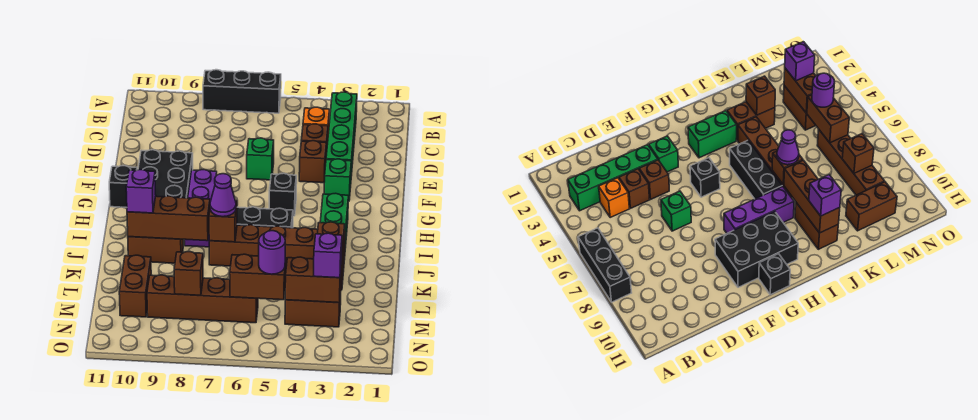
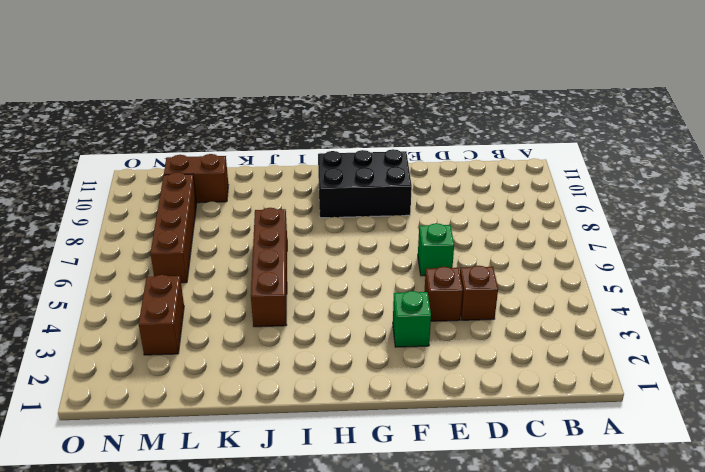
none -> black 1x3 brick [203,70,281,113]
none -> green 1x4 brick [326,92,357,176]
none -> orange 1x1 brick [303,107,329,134]

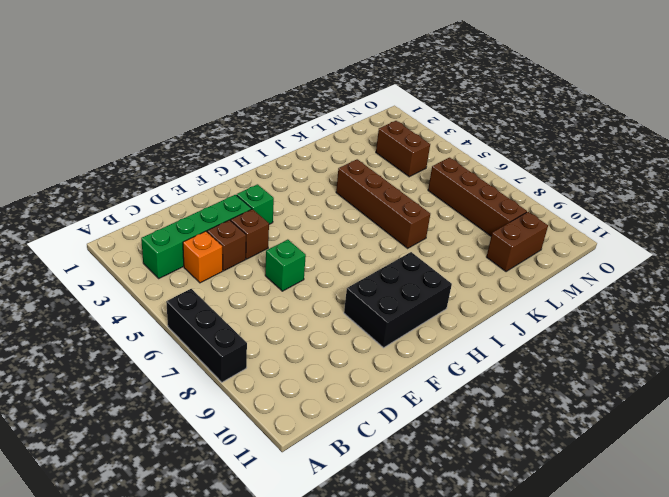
none -> black 1x1 brick [269,173,297,216]
none -> purple 1x3 brick [185,170,217,247]
none -> black 1x1 brick [109,166,137,207]

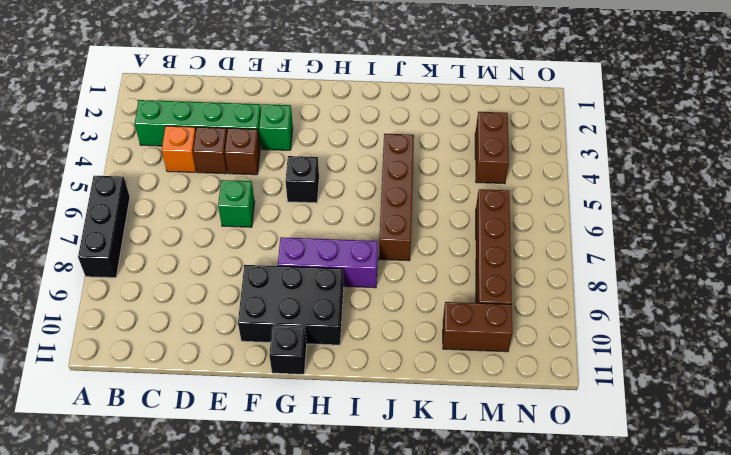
none -> green 1x2 brick [320,193,348,248]
none -> black 1x3 brick [237,207,293,228]
none -> brown 1x2 brick [727,102,775,141]

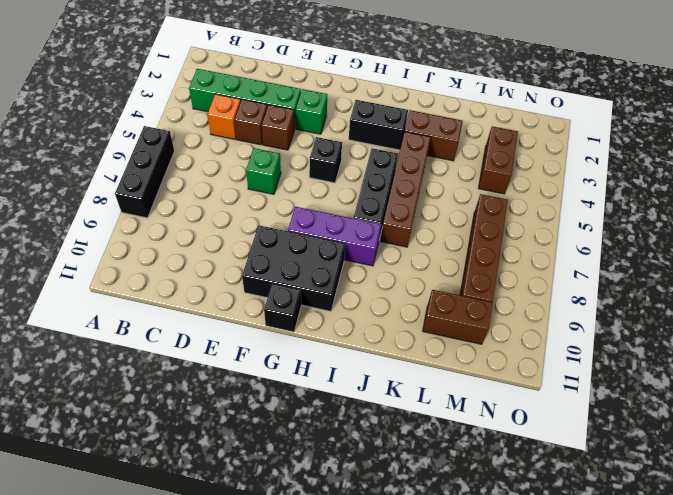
black 1x2 brick [349,100,408,150] -> green 1x2 brick [320,193,348,248]
none -> brown 1x2 brick [128,237,183,263]
none -> brown 1x1 brick [209,200,237,242]
none -> brown 1x3 brick [127,196,210,241]

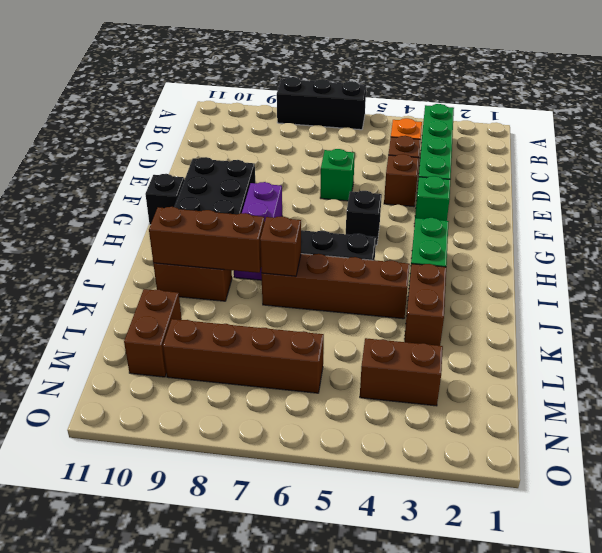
none -> brown 1x1 brick [317,222,345,266]
none -> brown 1x2 brick [285,257,342,303]
none -> brown 1x2 brick [230,254,286,300]

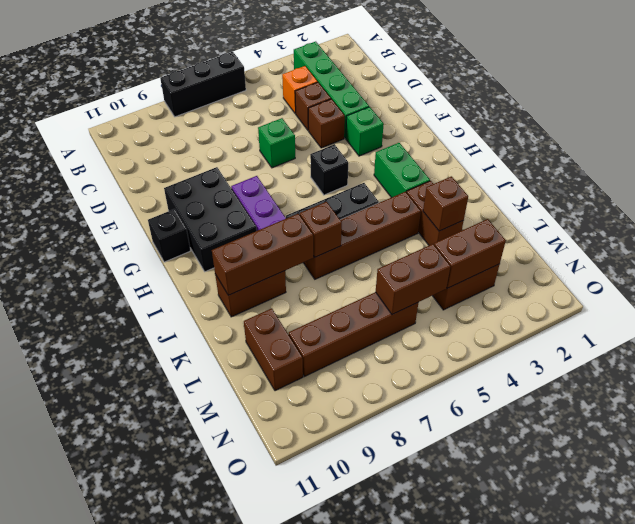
none -> brown 1x1 brick [174,252,203,295]
none -> purple 1x1 cone [210,174,236,217]
none -> purple 1x1 brick [126,170,156,213]

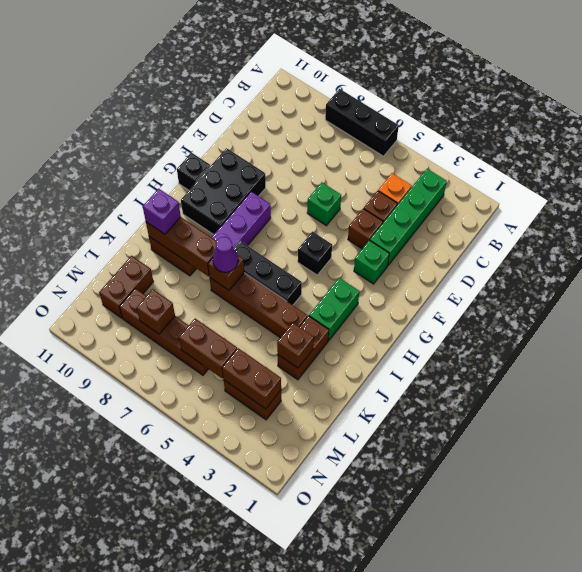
none -> purple 1x1 brick [314,233,342,278]
none -> purple 1x1 round brick [259,231,285,274]

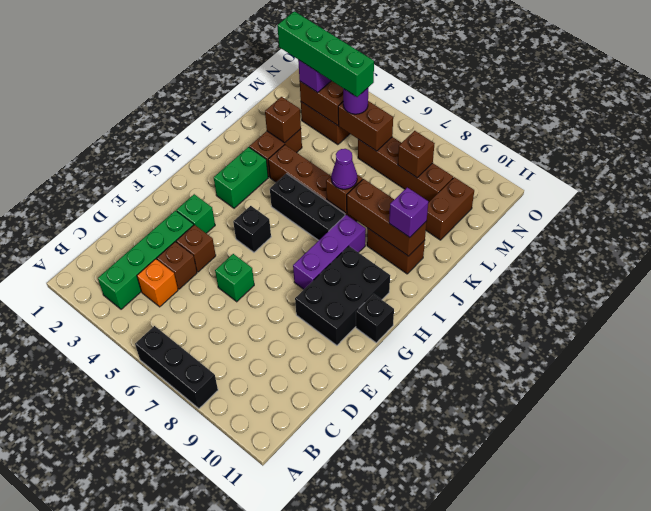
green 1x4 brick [277,11,374,97] -> none

